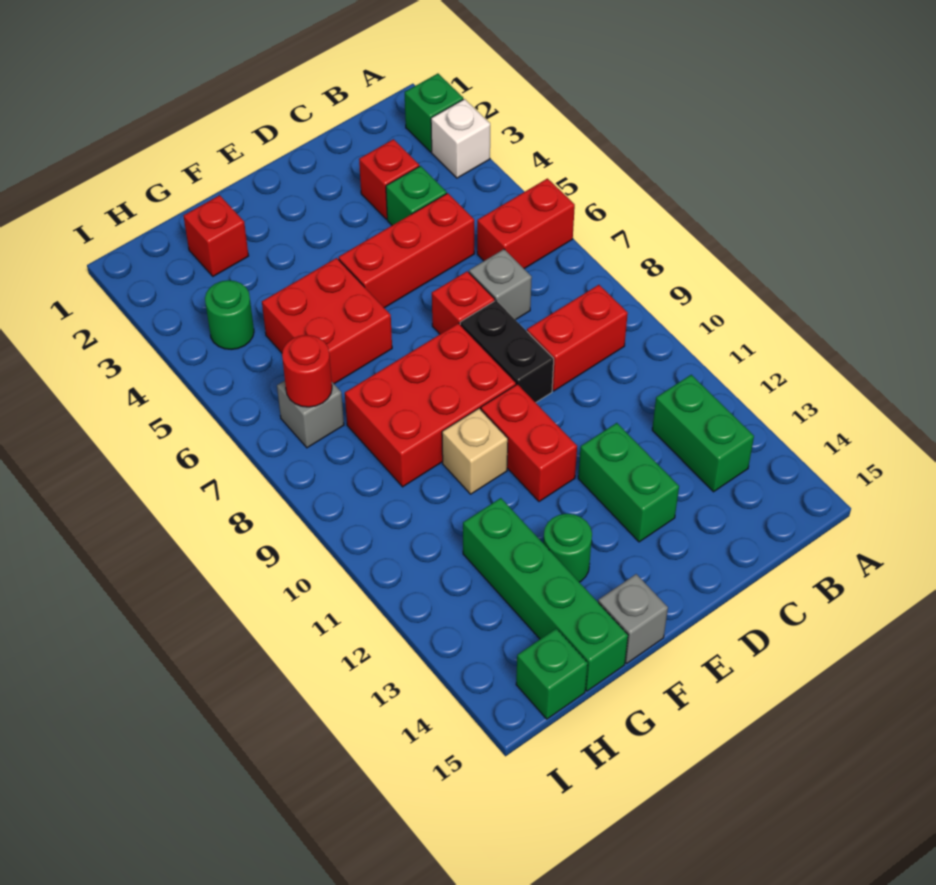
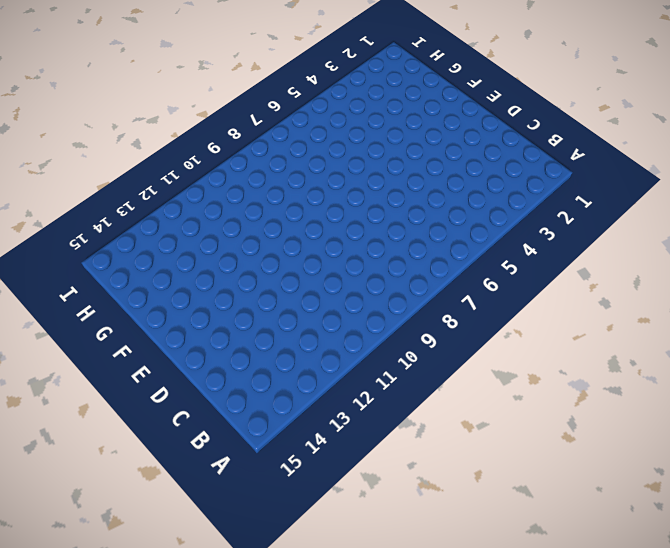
none -> green 1x1 brick [405,74,463,152]
none -> white 1x1 brick [431,99,490,178]
none -> red 1x2 brick [477,179,575,269]

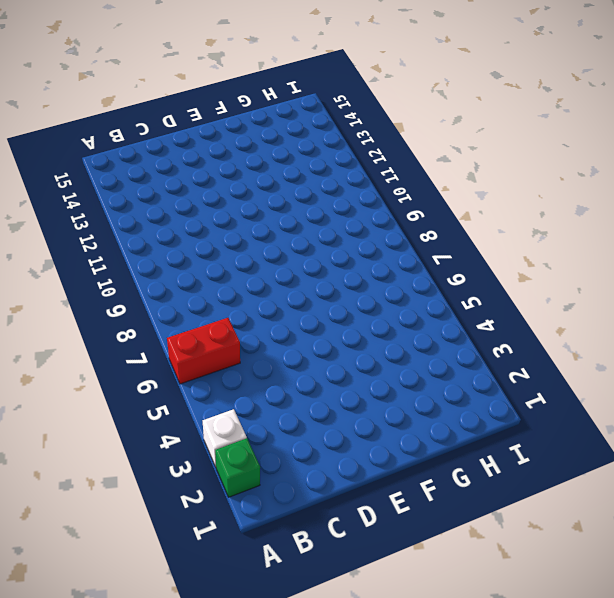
none -> red 1x2 brick [527,285,628,391]
none -> green 1x2 brick [652,375,754,492]
none -> red 1x1 brick [359,139,419,219]

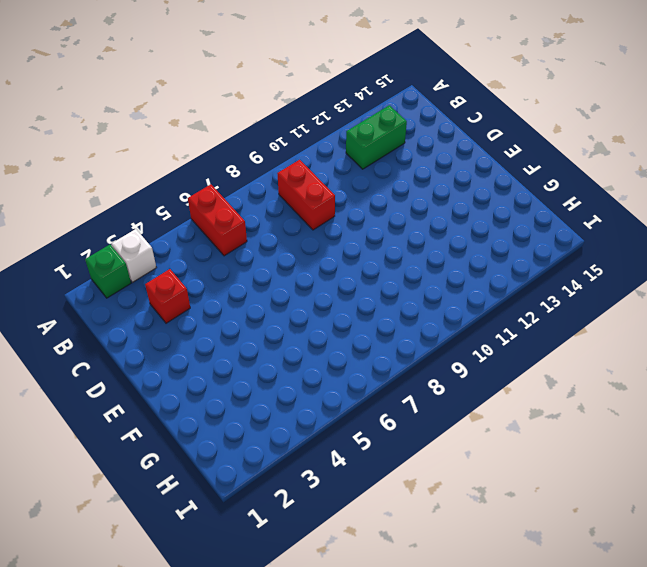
none -> green 1x1 brick [386,166,447,225]
none -> red 1x3 brick [339,193,474,308]
none -> grey 1x1 brick [469,249,532,320]

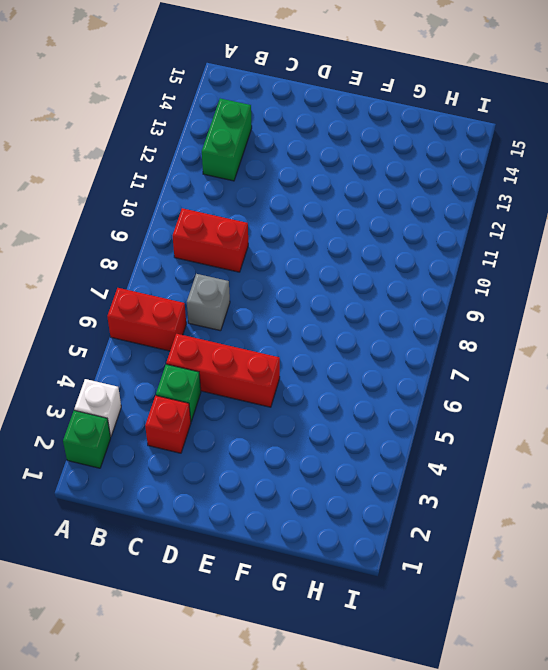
none -> red 1x1 brick [432,271,495,334]
none -> black 1x2 brick [460,301,554,403]
none -> green 1x2 brick [578,423,679,542]

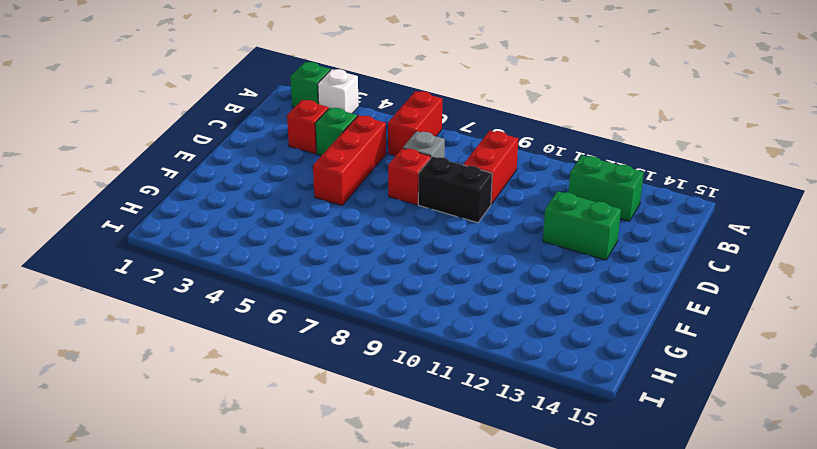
none -> red 2x3 brick [345,323,516,487]
none -> red 1x2 brick [481,384,577,502]
none -> red 2x2 brick [262,258,392,384]

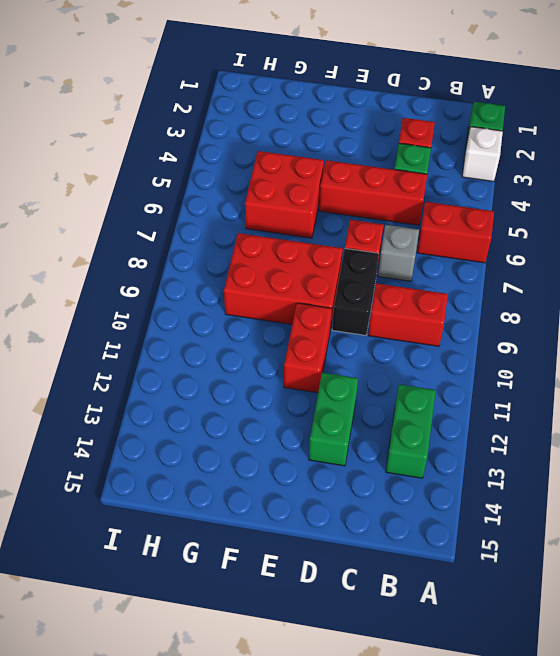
none -> tan 1x1 brick [442,408,508,494]
none -> green 1x1 round brick [543,514,592,582]
none -> grey 1x1 brick [598,574,668,663]

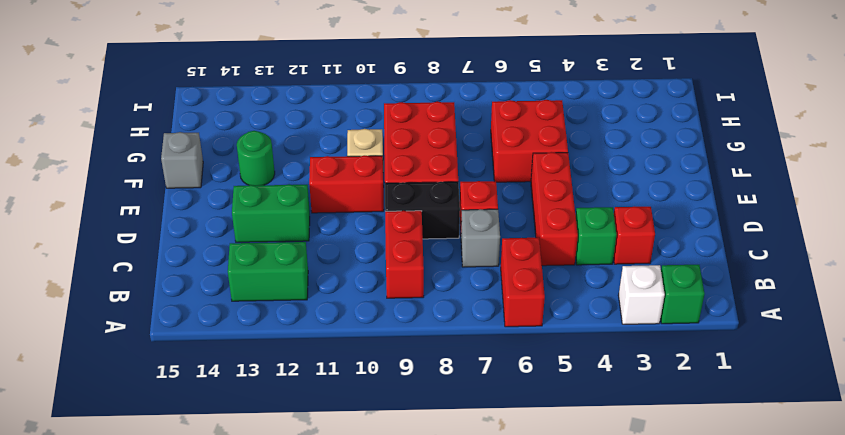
none -> red 1x1 brick [183,195,249,276]
none -> green 1x4 brick [463,498,628,691]
none -> green 1x1 round brick [205,280,254,350]

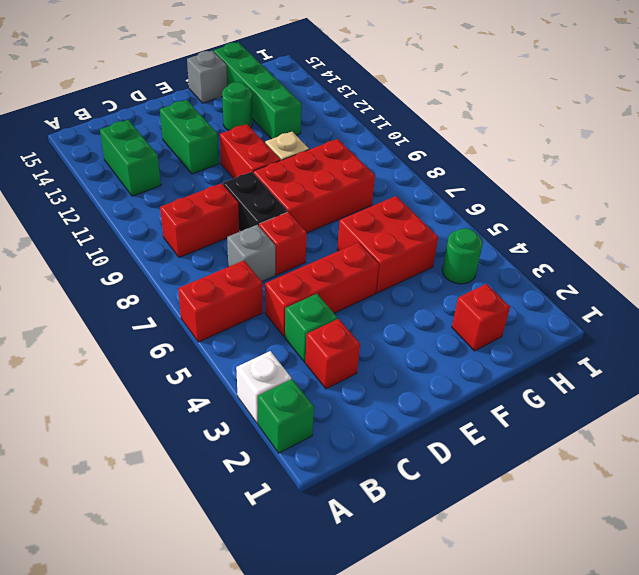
none -> grey 1x1 brick [277,381,344,448]
none -> green 1x1 brick [516,629,588,719]
none -> red 1x1 round brick [282,335,332,407]

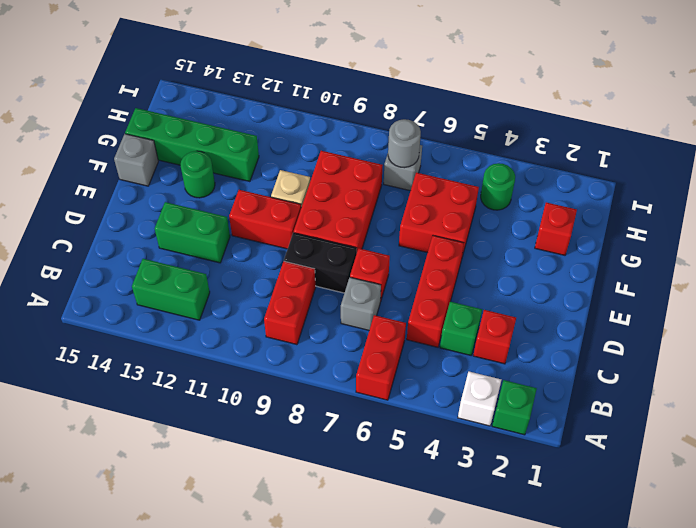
grey 1x1 round brick [388,119,421,168] -> red 1x1 round brick [282,335,332,407]
none -> green 1x1 brick [516,629,588,719]

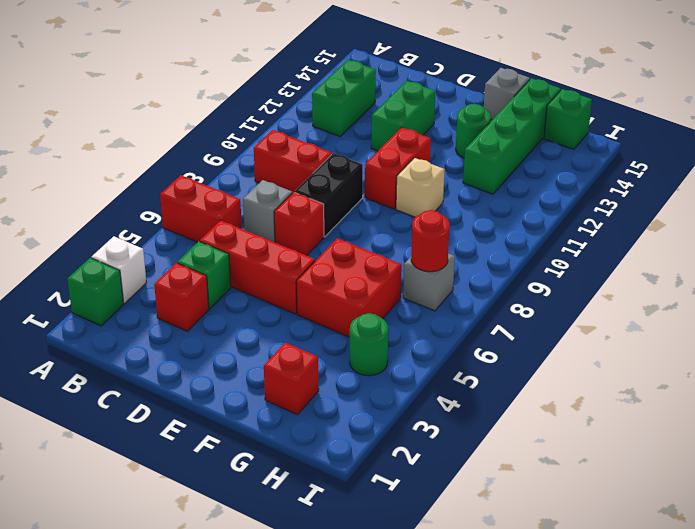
none -> red 2x3 brick [345,323,516,487]

